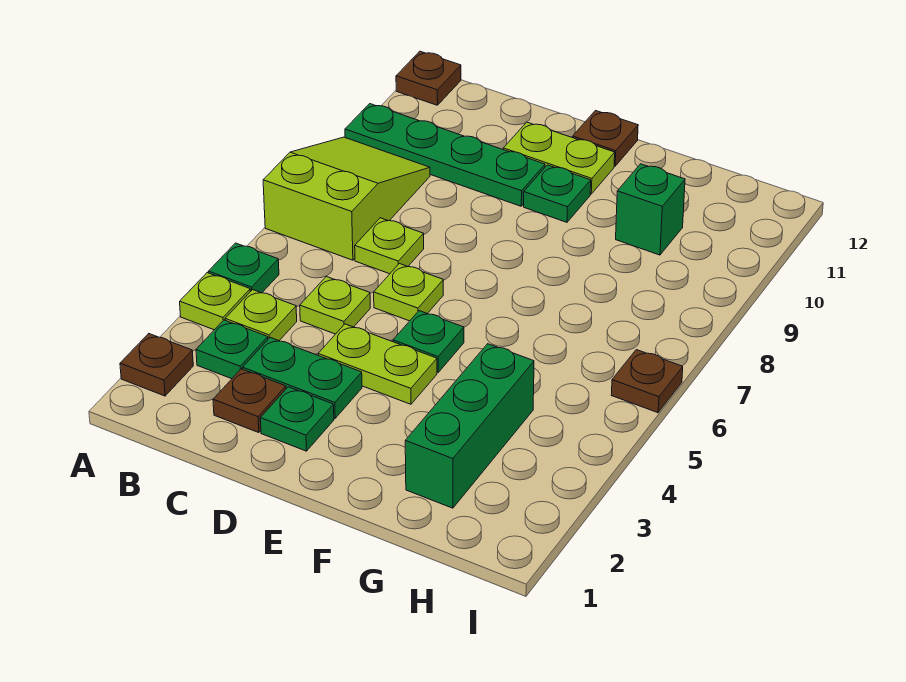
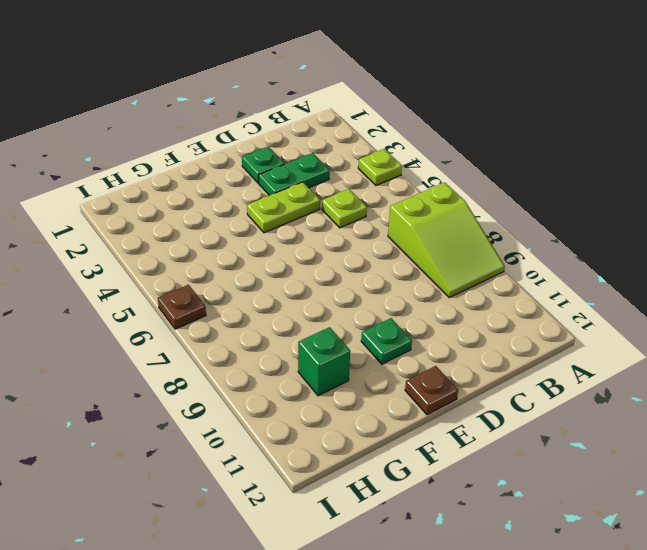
none -> brown 1x1 plate [120,334,193,396]
none -> green 1x1 plate [208,243,279,293]
none -> green 1x4 plate [345,104,545,206]

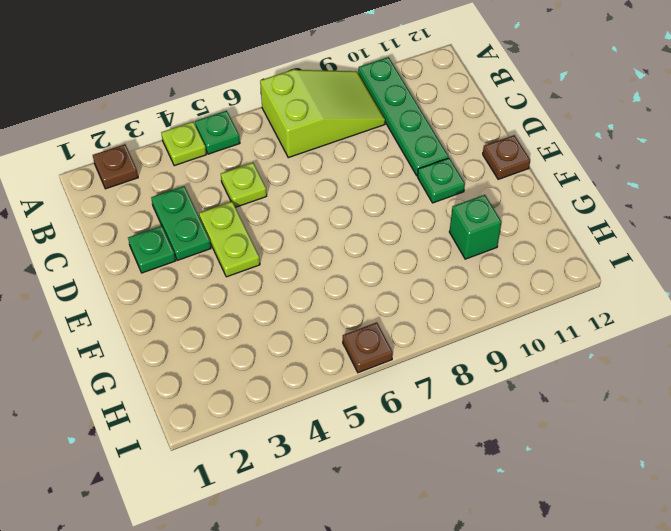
none -> brown 1x1 plate [396,51,461,105]
none -> green 1x1 plate [196,320,268,379]
none -> lime 1x1 plate [225,290,297,341]

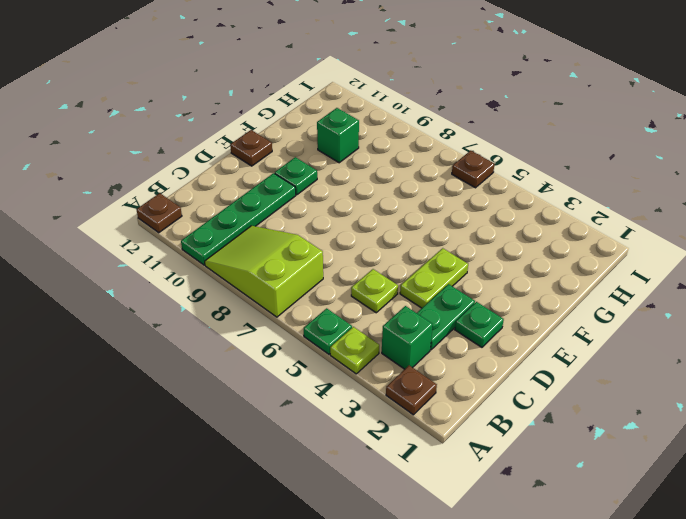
green 1x1 brick [382,306,433,369] -> green 1x1 plate [196,320,268,379]
none -> lime 1x1 plate [225,290,297,341]
none -> brown 1x1 plate [213,369,286,433]
none -> lime 1x1 plate [355,218,424,274]

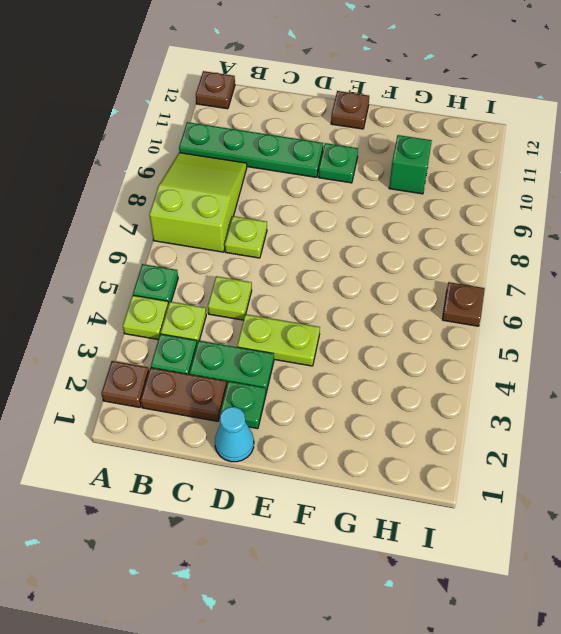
brown 1x2 plate [141,368,227,421] -> brown 1x1 plate [213,369,286,433]
cyan 1x1 cone [215,407,254,462] -> none
none -> lime 1x1 plate [374,264,443,321]
none -> lime 1x2 plate [503,122,615,194]
none -> green 1x1 plate [393,311,464,372]

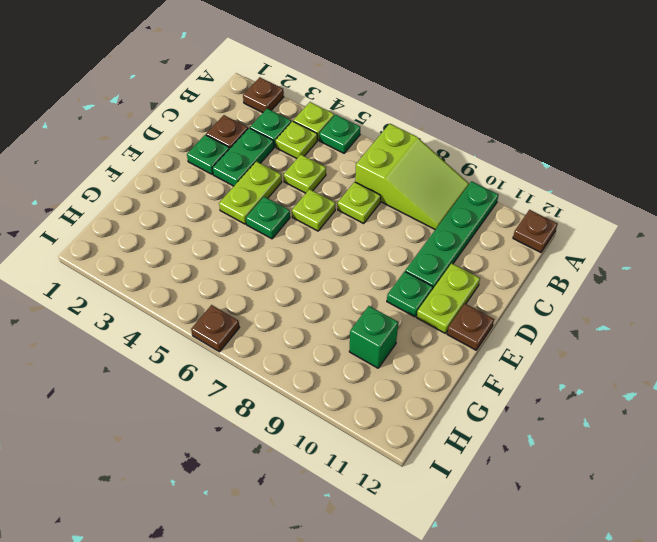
none -> green 1x3 brick [405,344,534,508]

